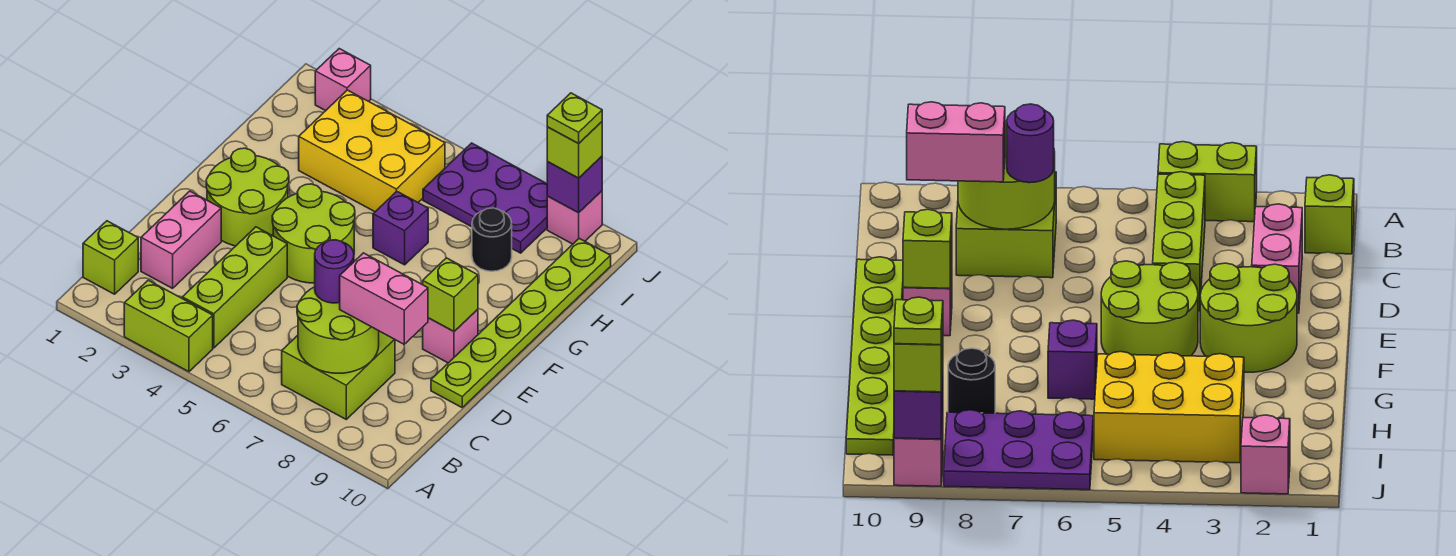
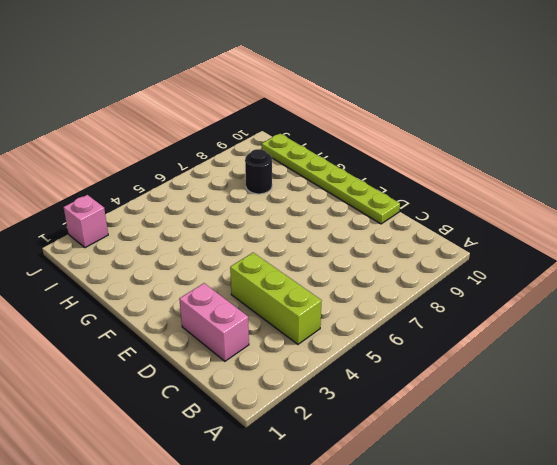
none -> lime 1x2 brick [124,280,213,372]
none -> lime 1x1 brick [83,221,138,294]
none -> lime 2x2 brick [282,331,395,419]

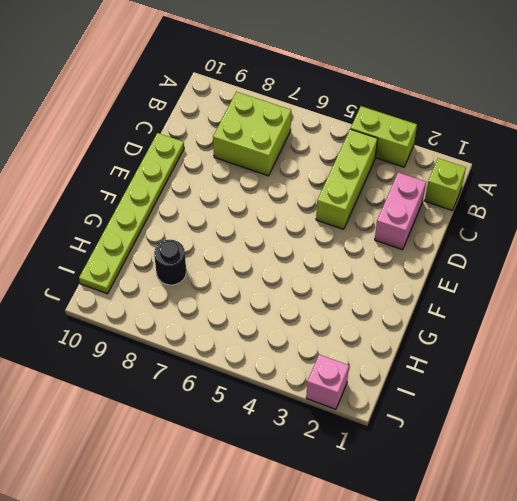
none -> lime 2x2 round brick [206,148,289,246]
none -> lime 2x2 round brick [272,184,355,283]
none -> pink 1x1 brick [423,309,478,363]

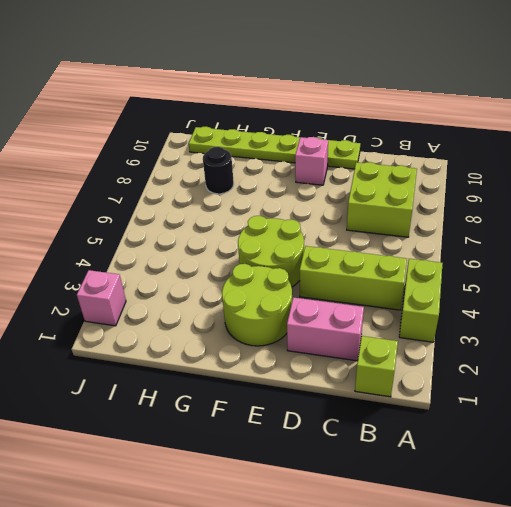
none -> purple 1x1 brick [373,192,428,265]
none -> yellow 2x3 brick [299,90,445,212]
none -> purple 2x3 plate [423,143,547,253]

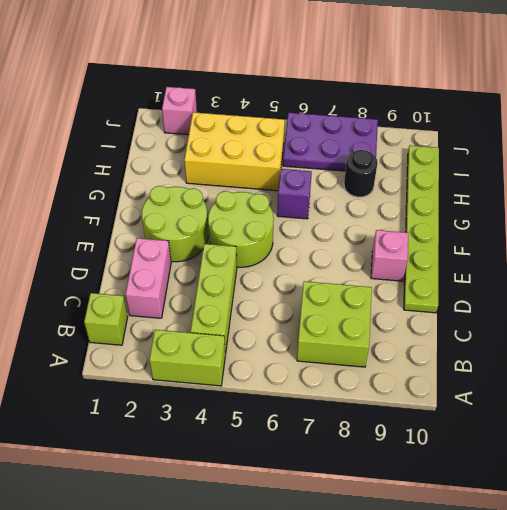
none -> pink 1x1 brick [547,191,602,244]
none -> lime 2x2 round brick [297,287,379,373]
none -> lime 1x1 brick [423,258,478,331]

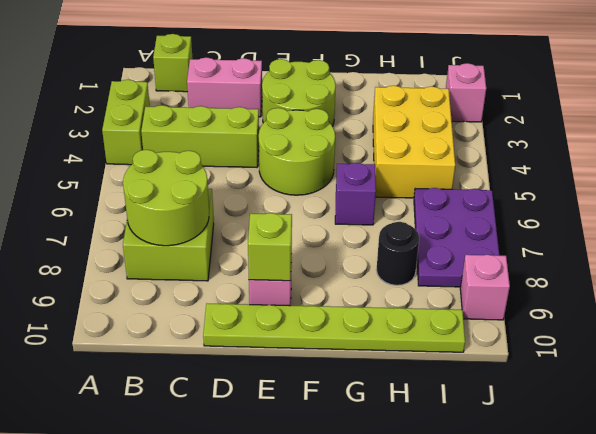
none -> purple 1x1 brick [547,156,602,213]
none -> purple 1x1 round brick [315,240,354,303]
none -> pink 1x2 brick [340,253,428,344]

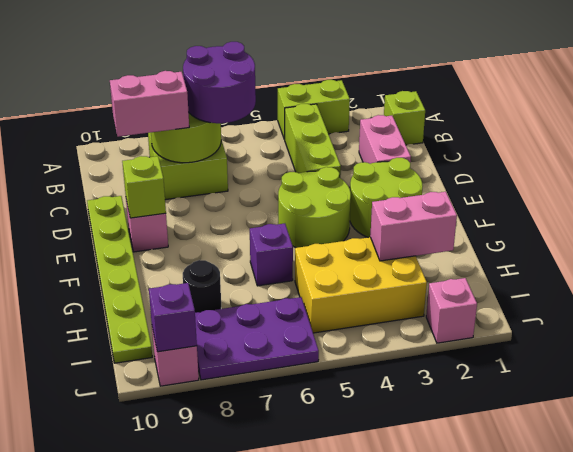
purple 2x2 round brick [183,42,256,123] -> purple 1x1 round brick [315,240,354,303]
pink 1x2 brick [370,192,457,261] -> none
none -> lime 1x1 brick [547,122,602,178]
none -> lime 1x1 plate [547,93,602,143]

